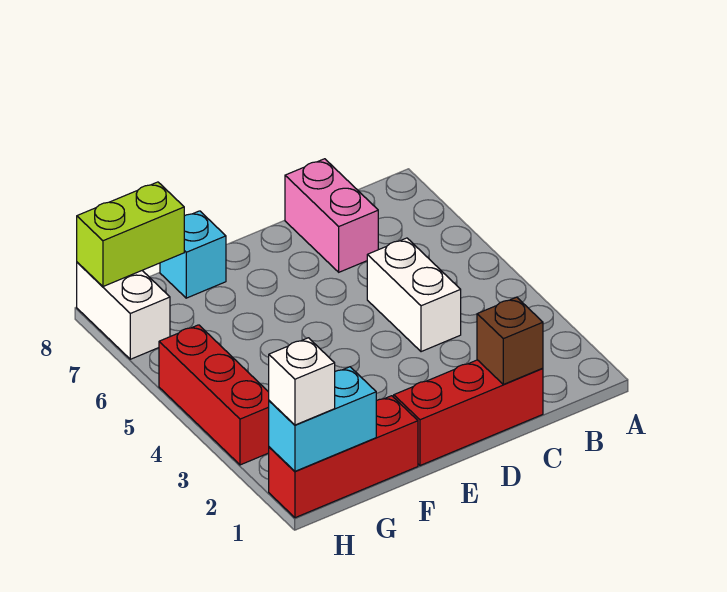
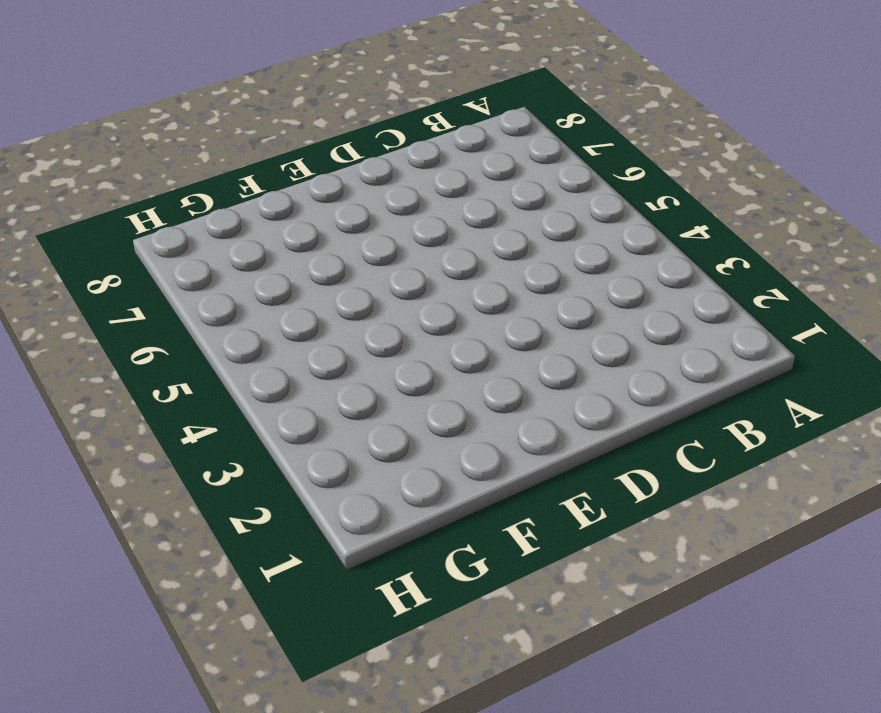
none -> red 1x3 brick [394,360,543,466]
none -> white 1x2 brick [367,238,461,352]

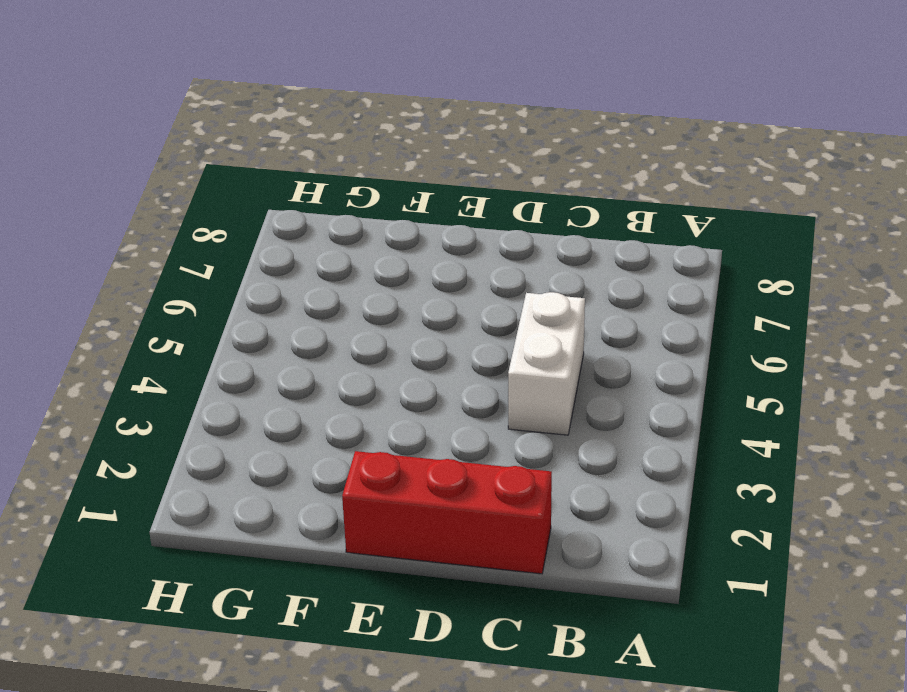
none -> pink 1x2 brick [285,159,378,272]
none -> red 1x3 brick [269,396,418,518]

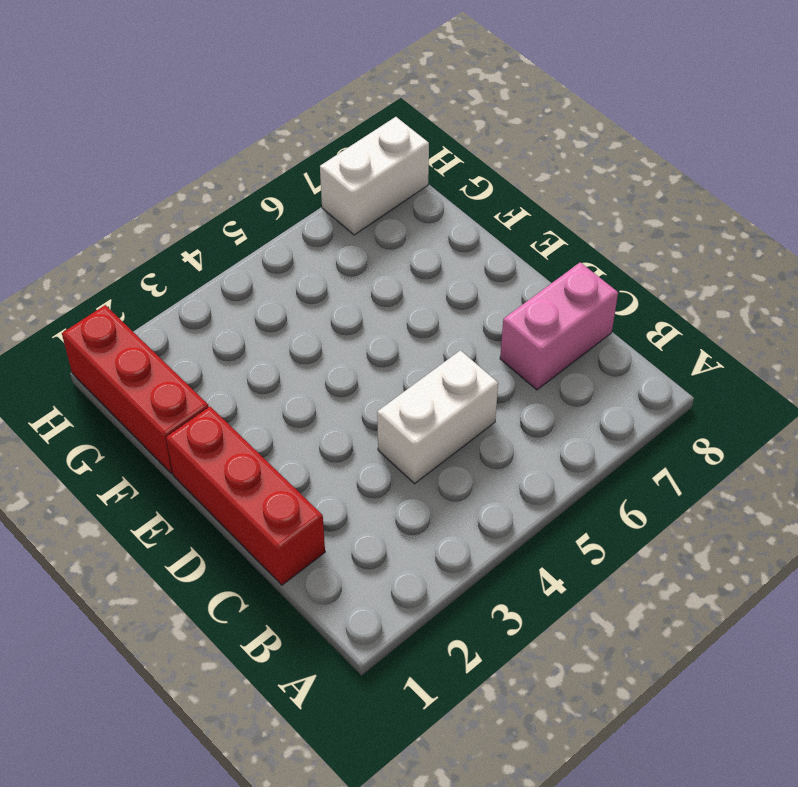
none -> cyan 1x1 brick [160,211,226,298]
none -> red 1x3 brick [159,325,269,465]

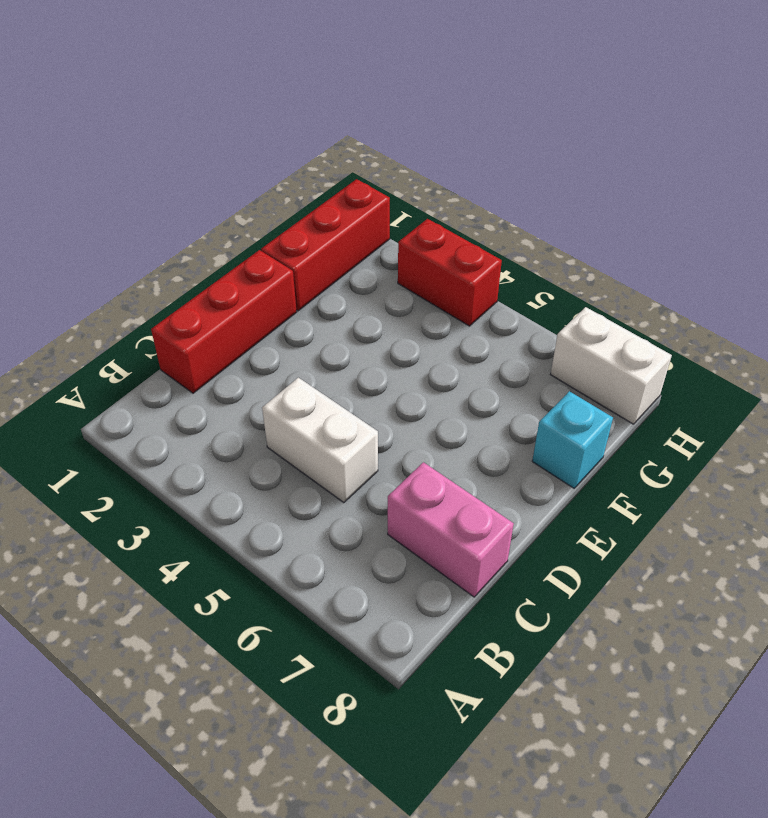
red 1x2 brick [398,219,502,326] -> red 1x3 brick [159,325,269,465]
none -> brown 1x1 brick [477,297,543,384]
none -> cyan 1x2 brick [269,367,376,471]

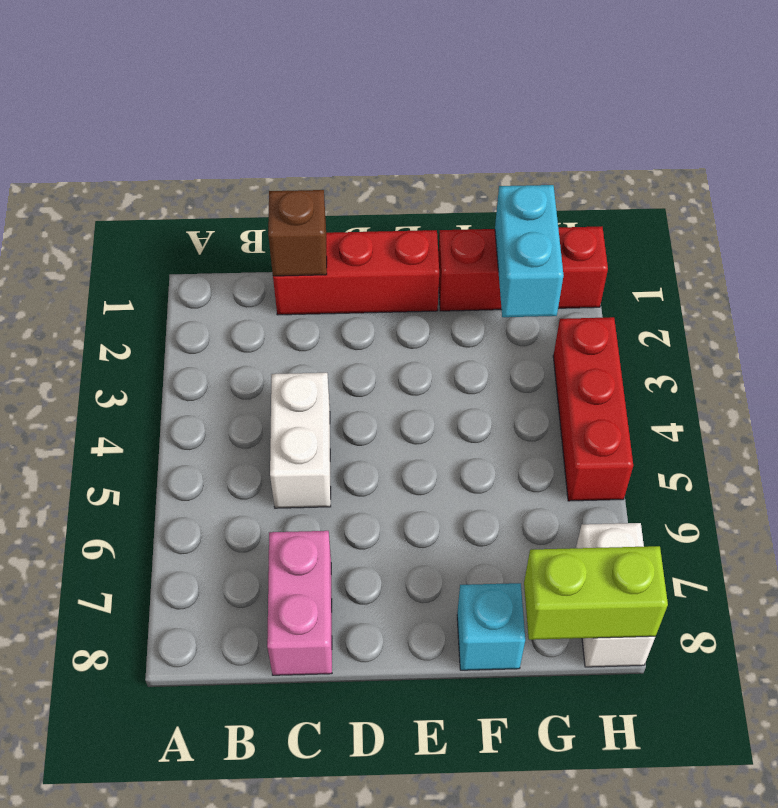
cyan 1x2 brick [495,185,564,317] -> cyan 1x2 brick turned to [269,367,376,471]
none -> white 1x1 brick [269,338,335,425]

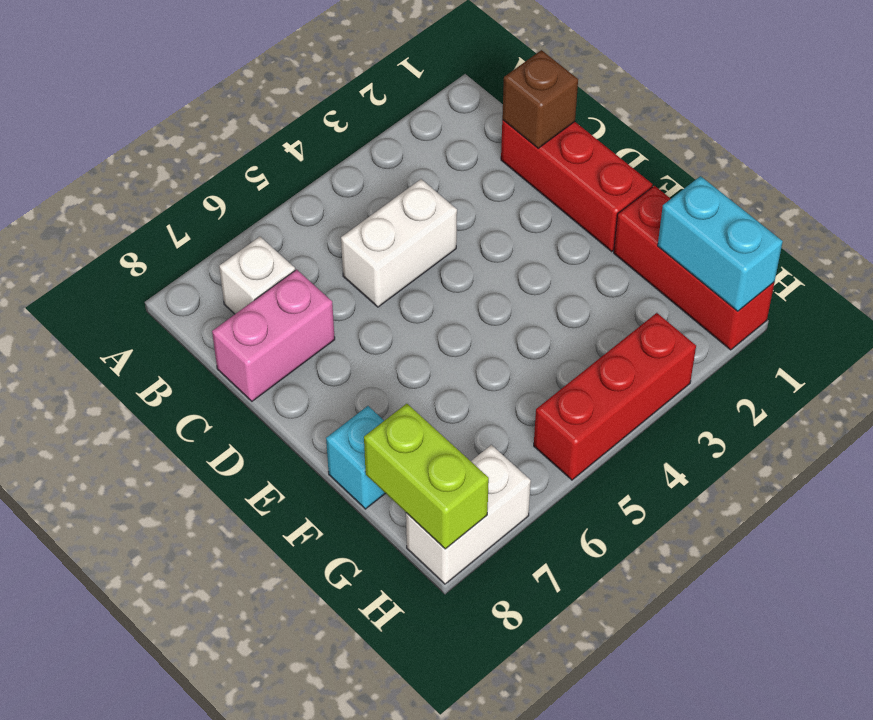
white 1x1 brick [219,237,295,314] -> white 1x1 brick moved to [269,338,335,425]

